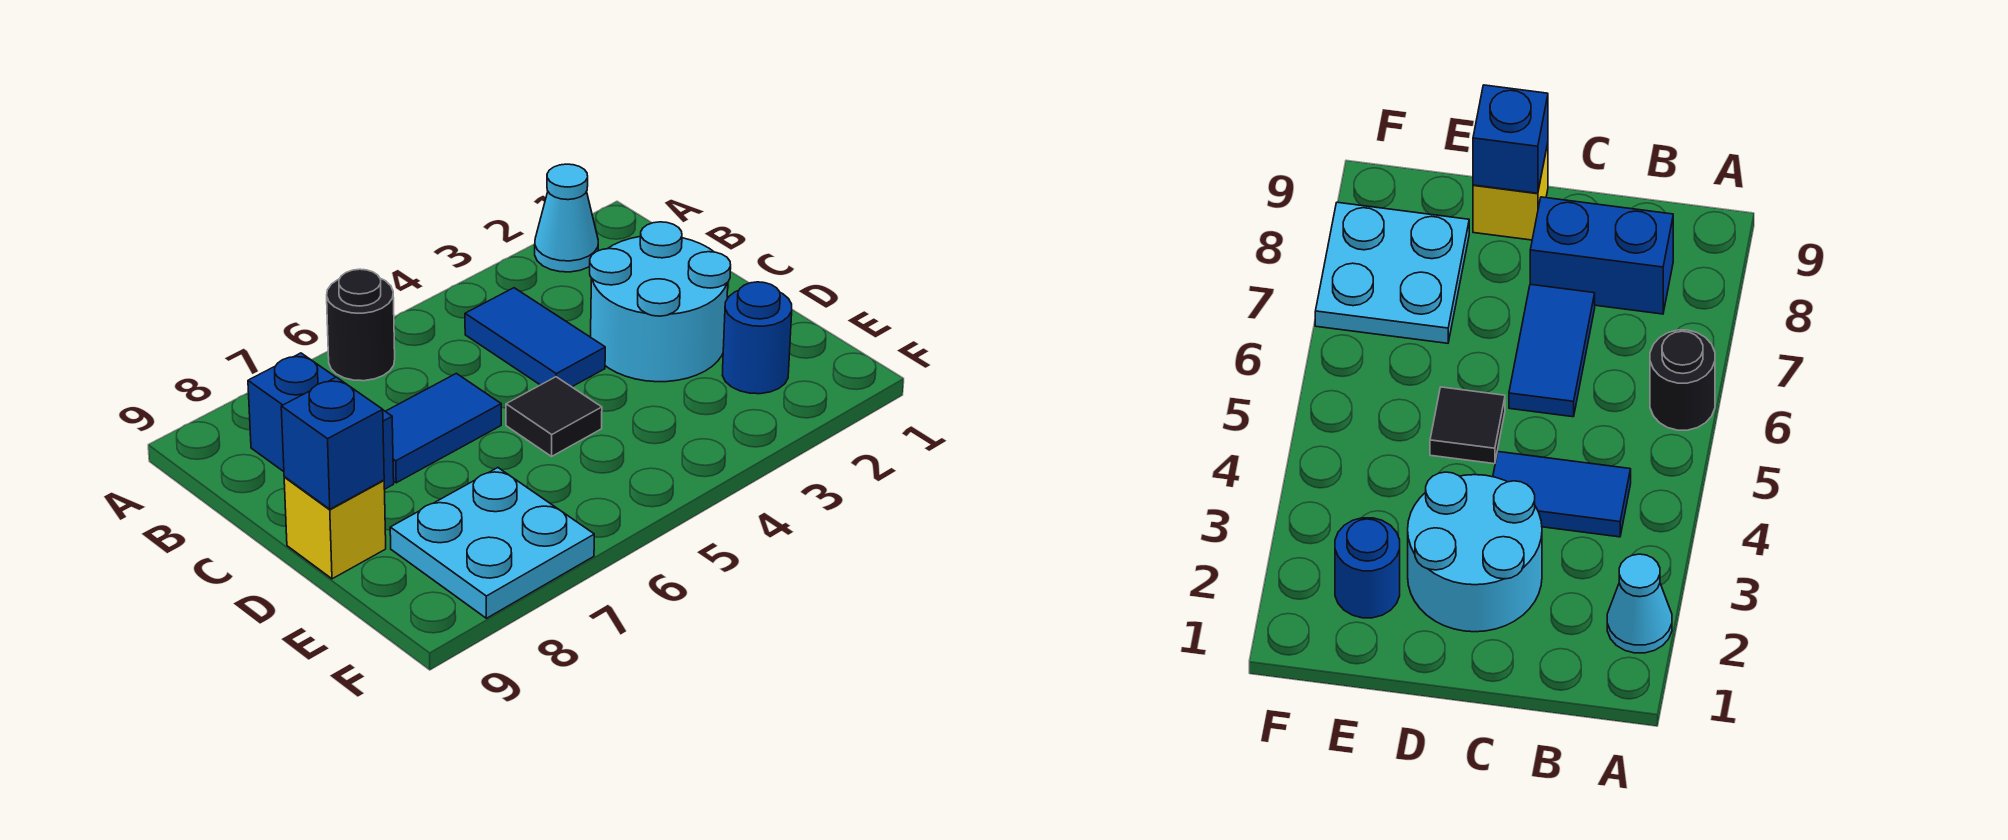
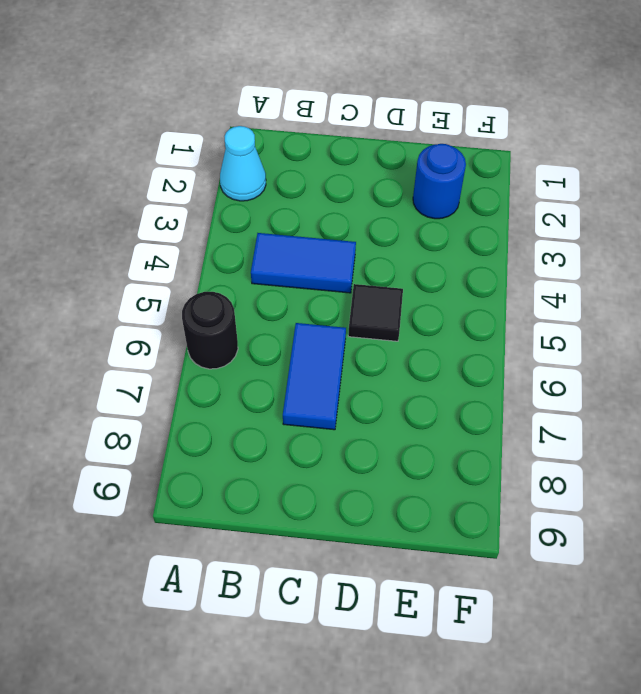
none -> blue 1x2 brick [248,353,394,489]
none -> cyan 2x2 round brick [590,222,731,382]

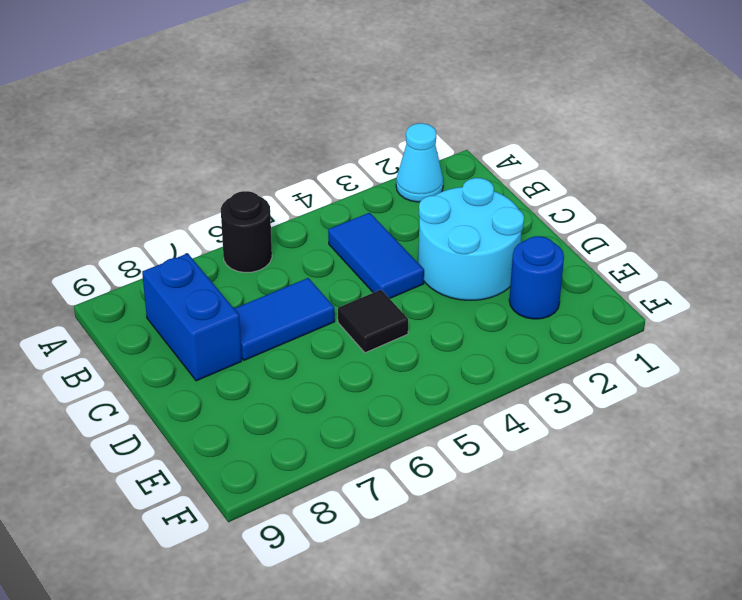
none -> yellow 1x1 brick [284,477,386,579]
none -> cyan 2x2 plate [390,468,594,618]

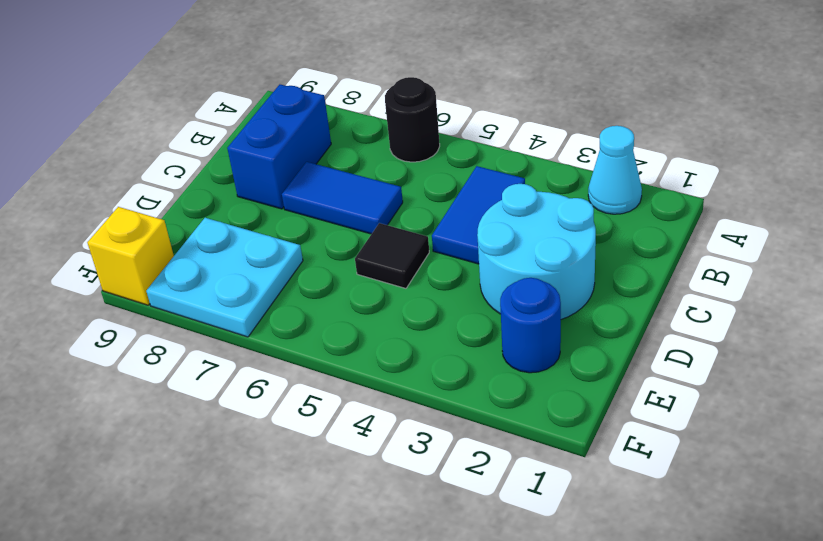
yellow 1x1 brick [87,207,174,305] -> yellow 1x1 brick moved to [284,477,386,579]
none -> blue 1x1 brick [281,377,384,509]

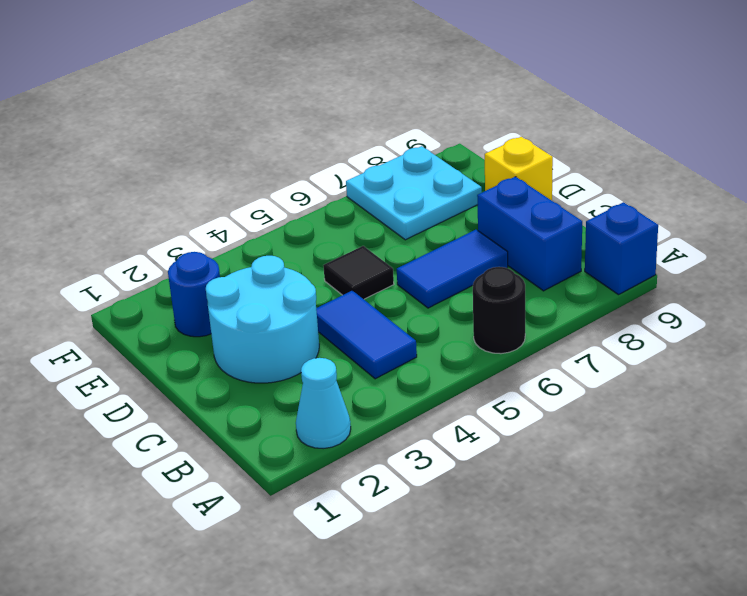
blue 1x1 brick [585,202,658,295] -> blue 1x1 brick moved to [281,377,384,509]

